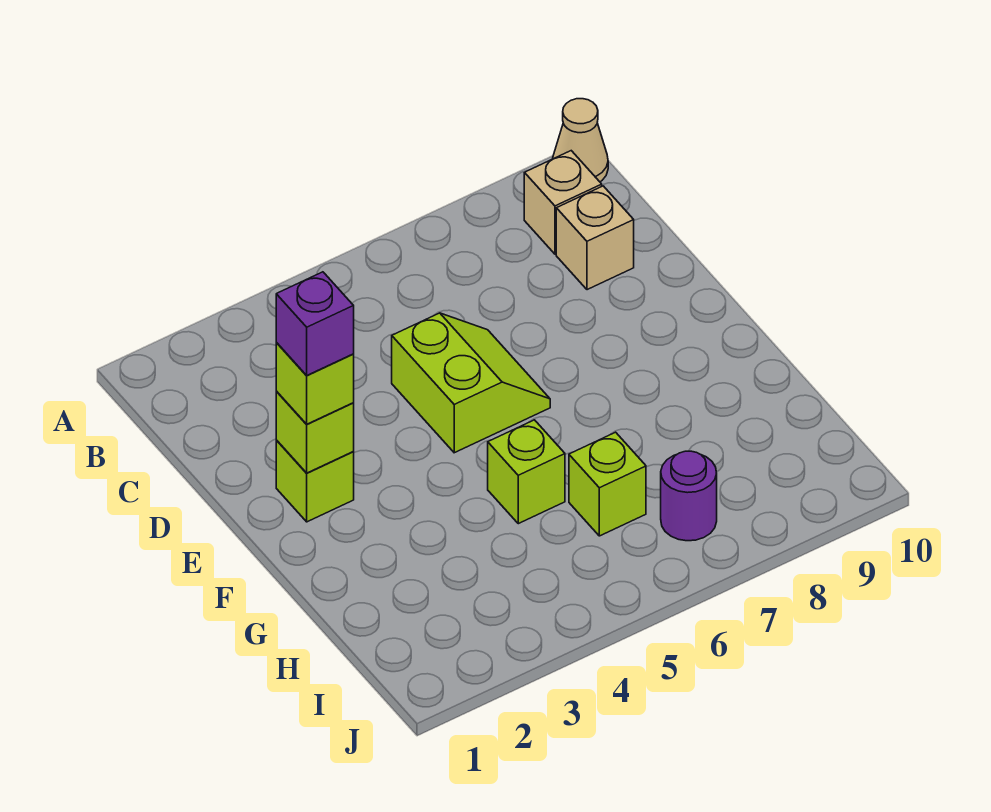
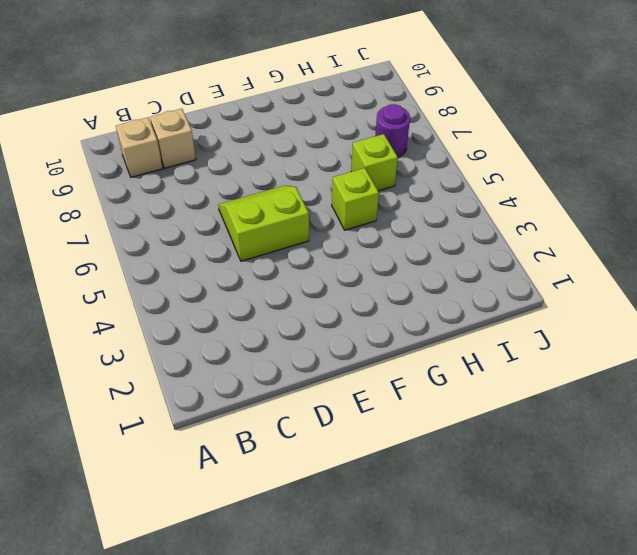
none -> tan 1x1 cone [553,99,608,182]
none -> lime 1x1 brick [276,440,354,522]

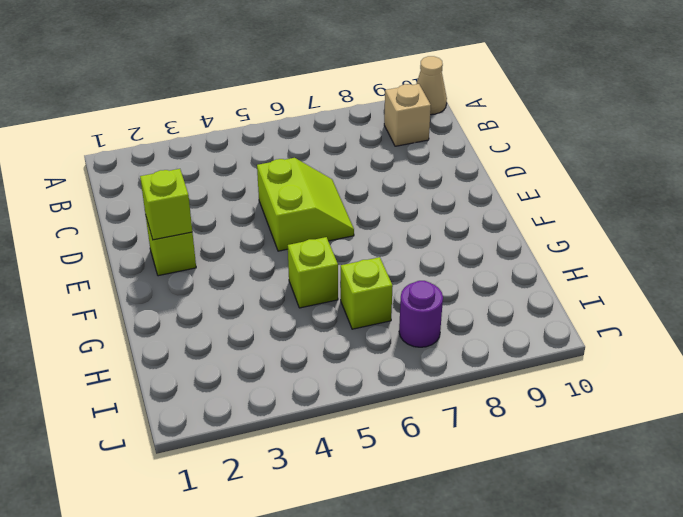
none -> tan 1x1 brick [556,186,634,290]
none -> lime 1x1 brick [276,343,354,424]

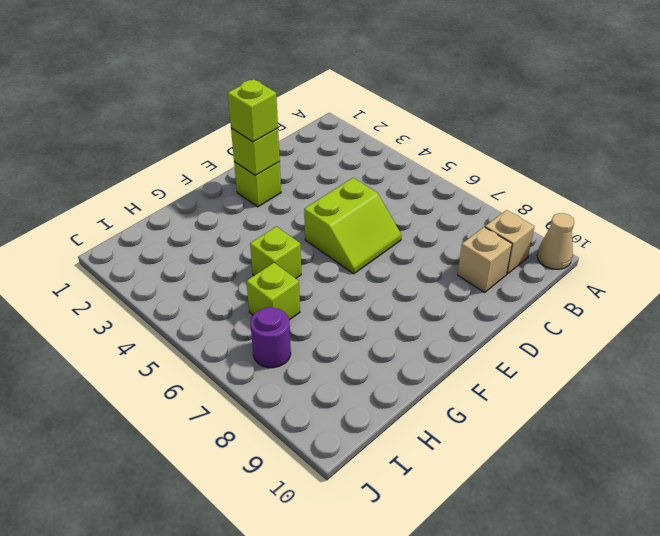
none -> purple 1x1 brick [276,272,354,375]

